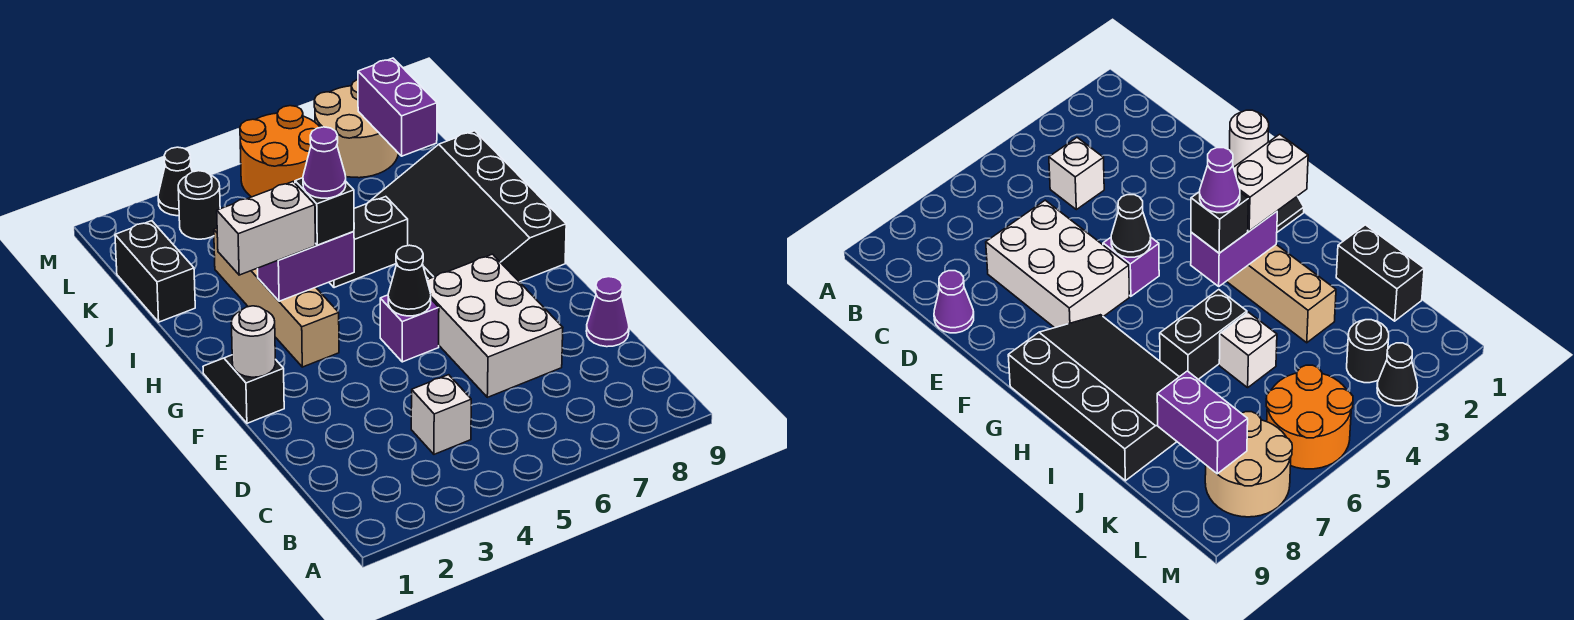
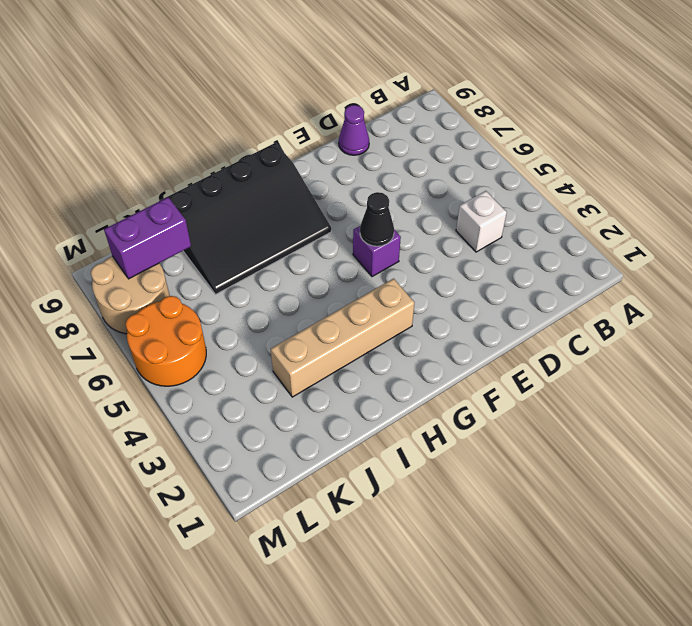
none -> white 2x3 brick [427,254,563,397]
none -> black 1x2 slope [203,355,284,423]
none -> black 1x2 brick [329,197,408,288]

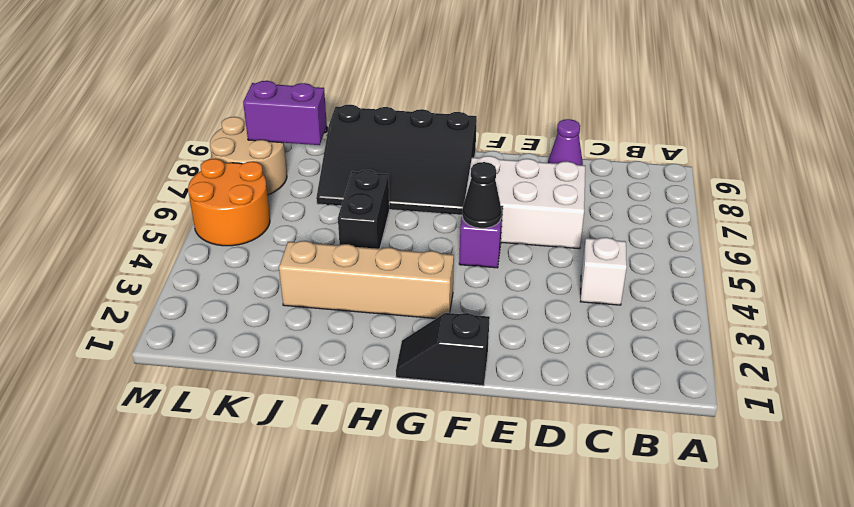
none -> black 1x2 brick [115,221,195,322]
none -> white 1x1 brick [1219,312,1277,388]
none -> black 1x1 round brick [178,171,220,239]

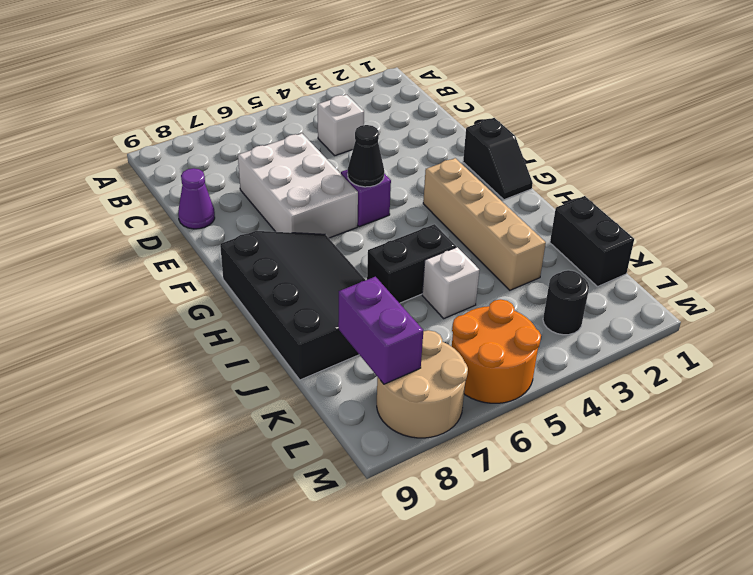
none -> black 1x1 cone [158,147,192,216]
none -> white 1x1 round brick [231,306,275,377]
none -> purple 1x2 brick [258,231,354,301]

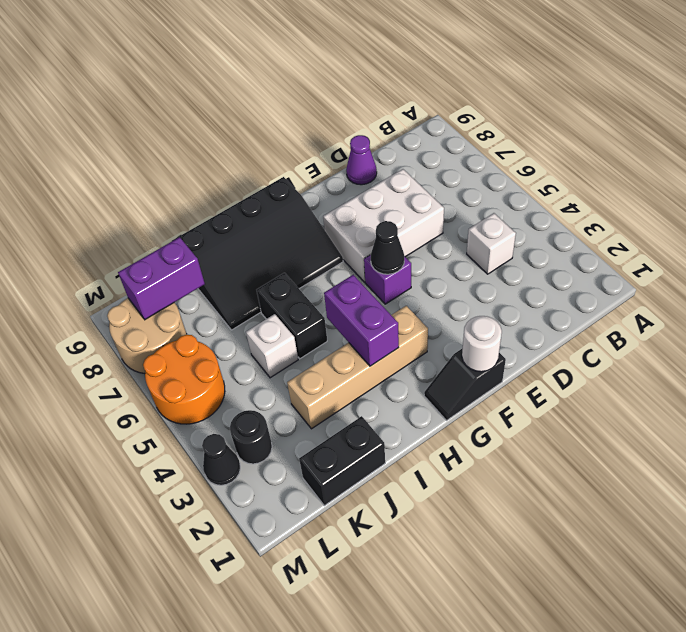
none -> white 1x2 brick [217,182,315,275]
none -> black 1x1 brick [295,178,354,245]
none -> purple 1x1 cone [303,127,346,198]

